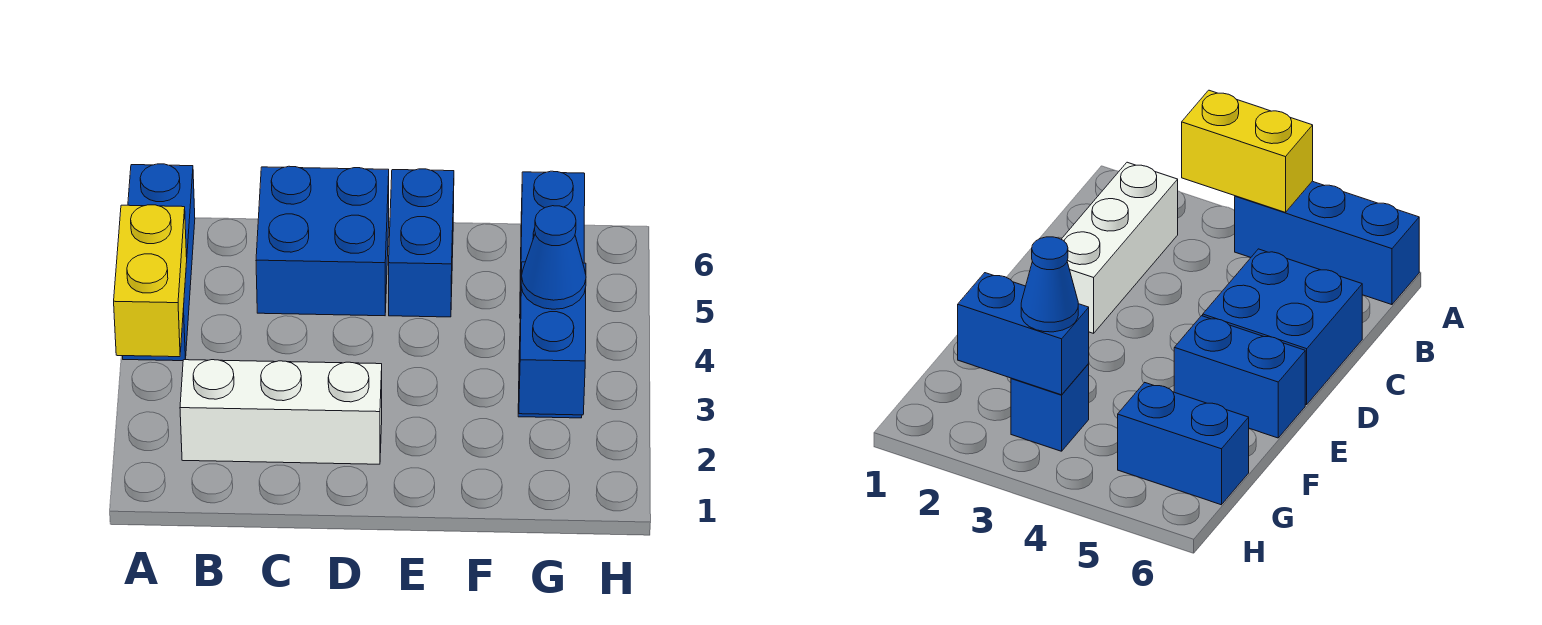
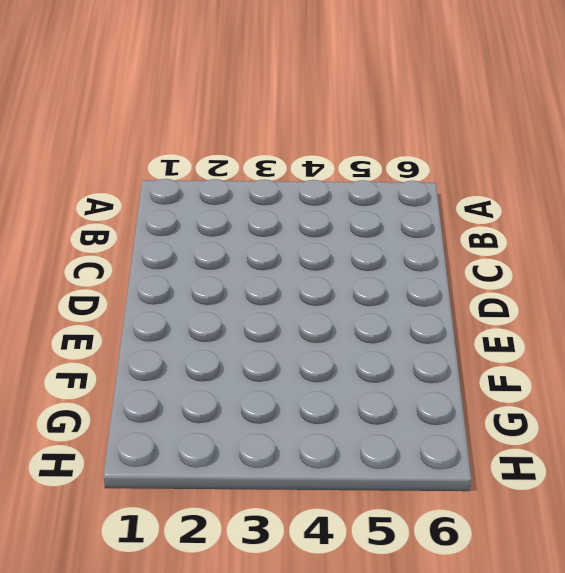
none -> blue 1x3 brick [123,164,195,361]
none -> white 1x3 brick [180,359,382,464]

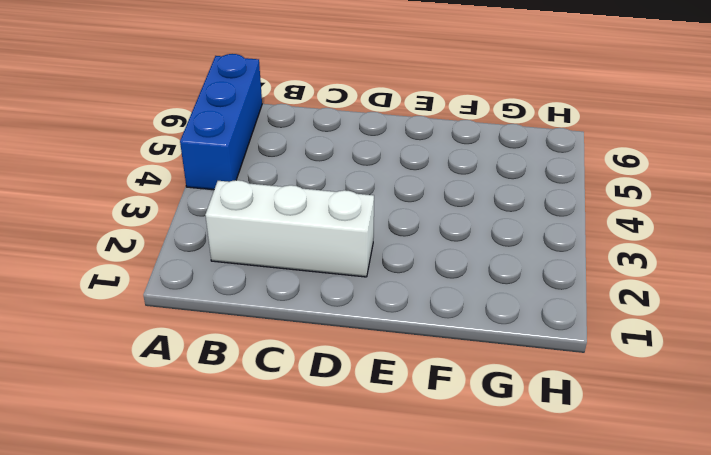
none -> blue 2x2 brick [256,166,389,316]
none -> blue 1x2 brick [389,169,454,317]

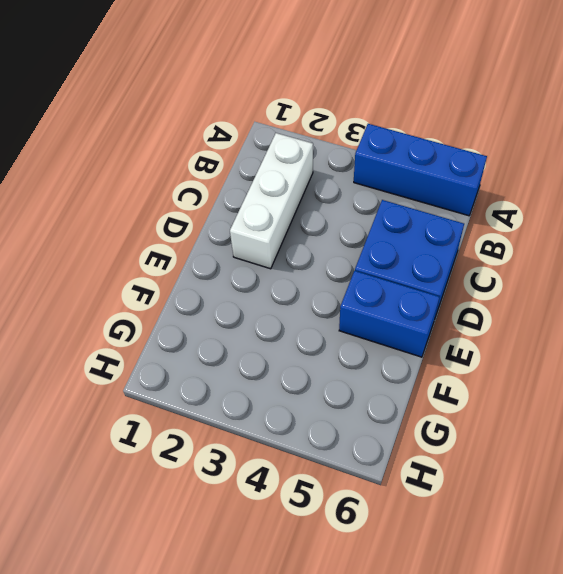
none -> blue 1x1 brick [1011,364,1089,451]
none -> blue 1x2 brick [520,171,585,309]

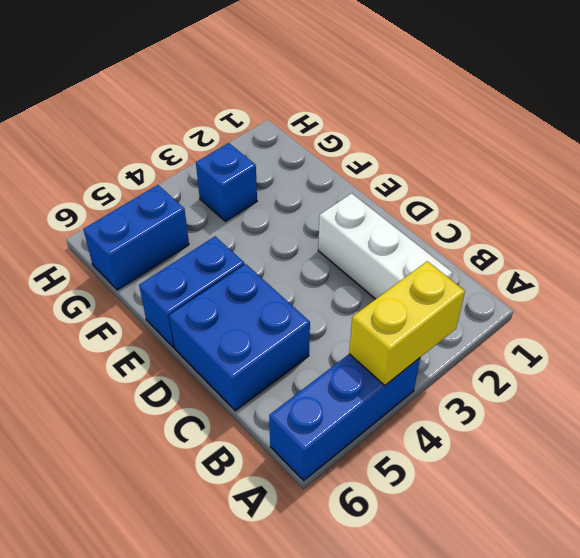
none -> blue 1x2 brick [519,262,586,415]
none -> blue 1x1 cone [521,206,586,309]

